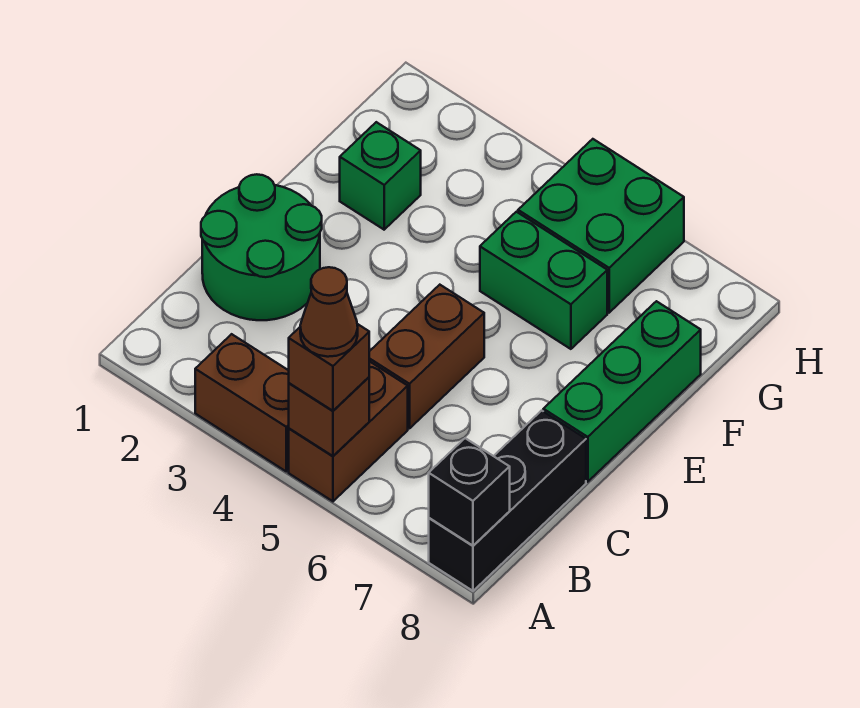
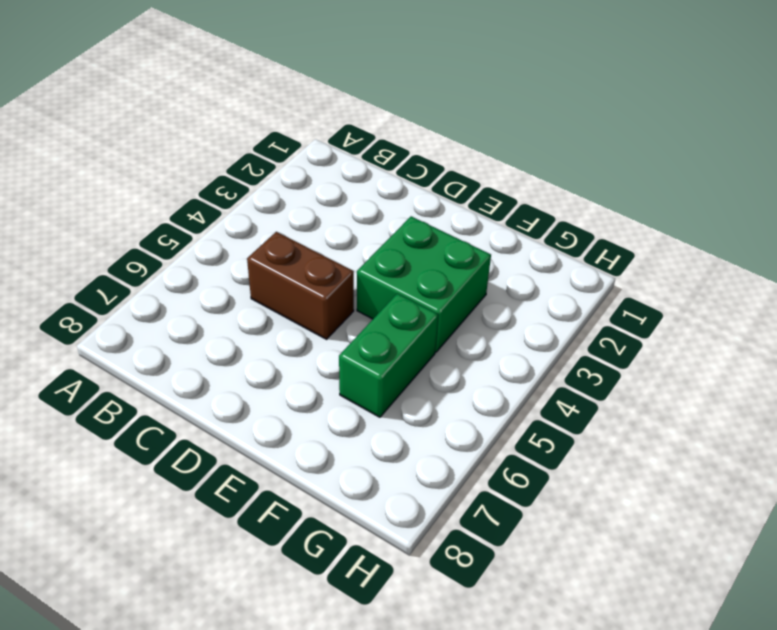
green 2x2 brick [357,216,491,352] -> green 2x2 brick moved to [518,139,684,313]
none -> brown 1x2 brick [195,334,289,471]
none -> brown 1x2 brick [289,361,408,501]
none -> black 1x3 brick [429,411,586,591]

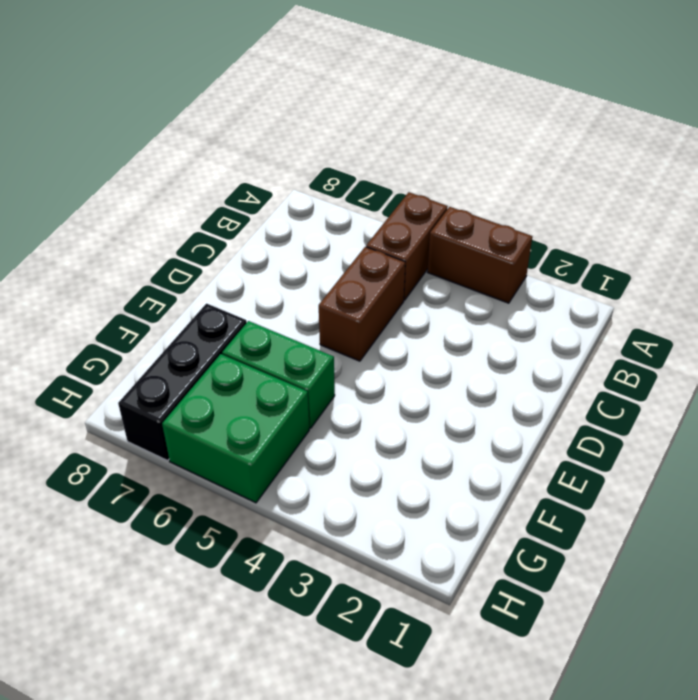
black 1x3 brick [118,304,247,461] -> black 1x3 brick moved to [429,411,586,591]
none -> green 2x2 round brick [201,174,322,320]
none -> green 1x3 brick [543,301,701,482]
none -> green 1x1 brick [340,122,421,230]

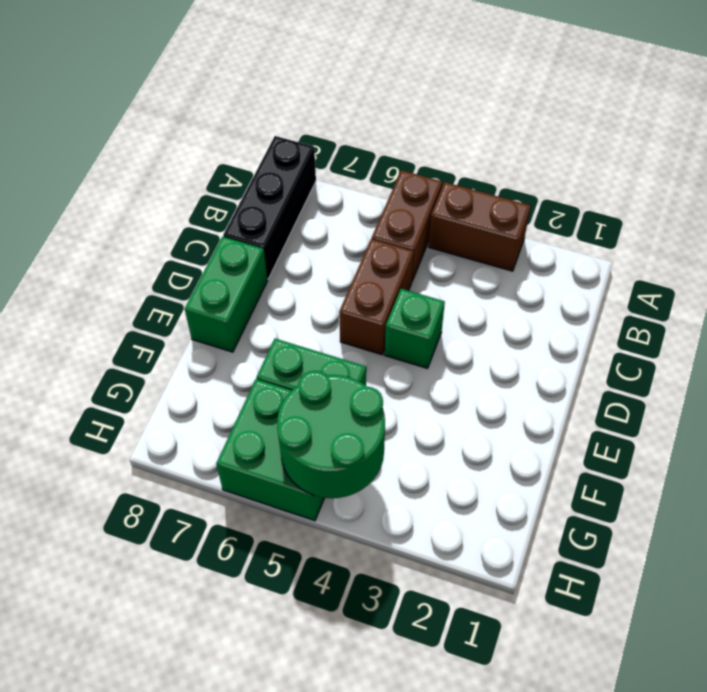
green 1x1 brick [385,289,445,368] -> green 1x1 brick moved to [340,122,421,230]
green 1x2 brick [185,237,268,352] -> green 1x3 brick [543,301,701,482]
green 2x2 round brick [277,371,385,498] -> green 2x2 round brick moved to [201,174,322,320]
none -> brown 1x1 brick [289,377,369,456]
none -> black 1x1 brick [429,438,510,546]
none -> brown 1x1 brick [289,324,369,411]

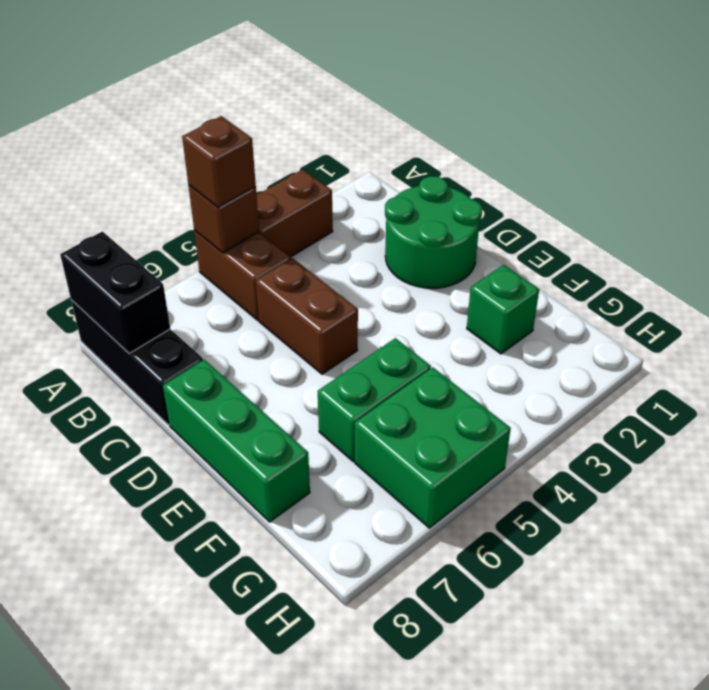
black 1x2 brick [60,231,170,353] -> black 1x1 brick [429,438,510,546]
none -> brown 1x1 cone [300,267,358,357]

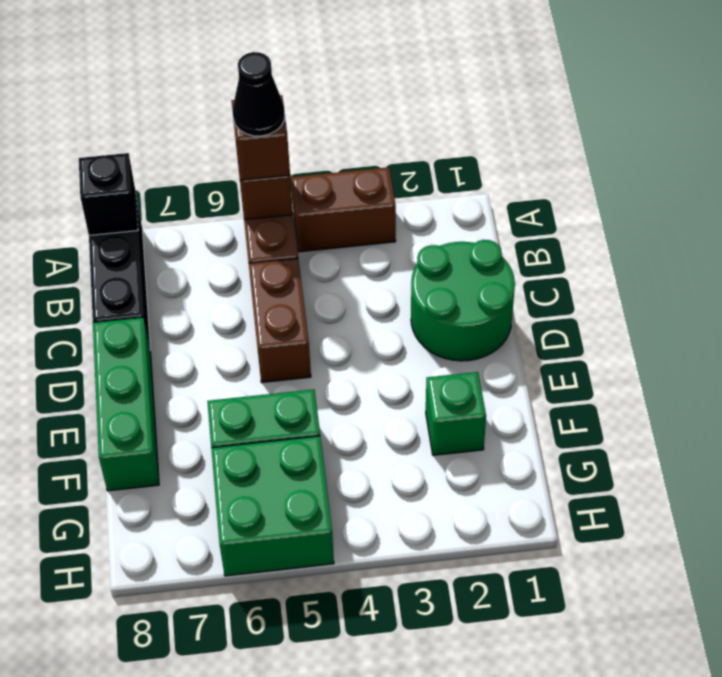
black 1x1 cone [233,52,285,136] -> brown 1x1 cone [300,267,358,357]

